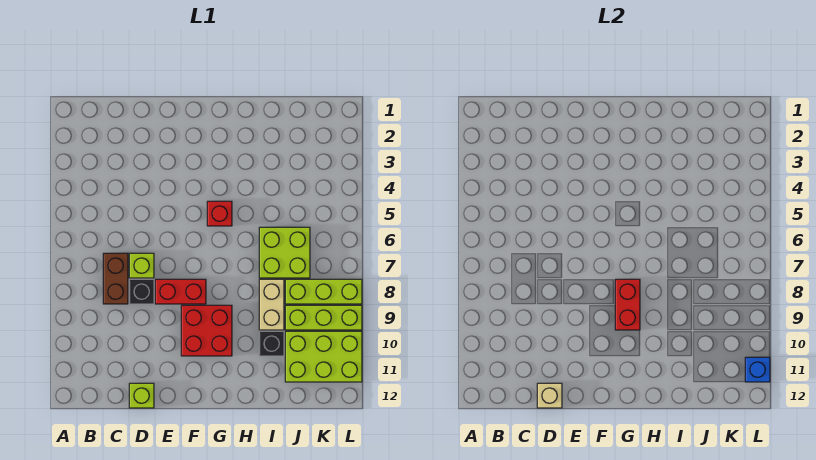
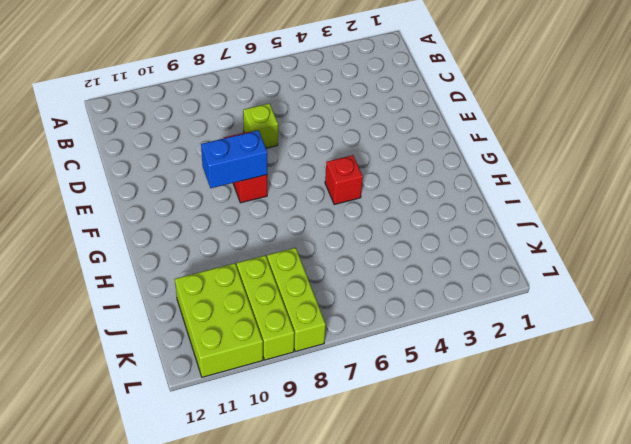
blue 1x2 brick [201,130,267,188] -> none
none -> brown 1x2 brick [103,253,128,304]
none -> black 1x1 brick [129,279,154,304]
none -> lime 1x1 brick [129,383,154,408]

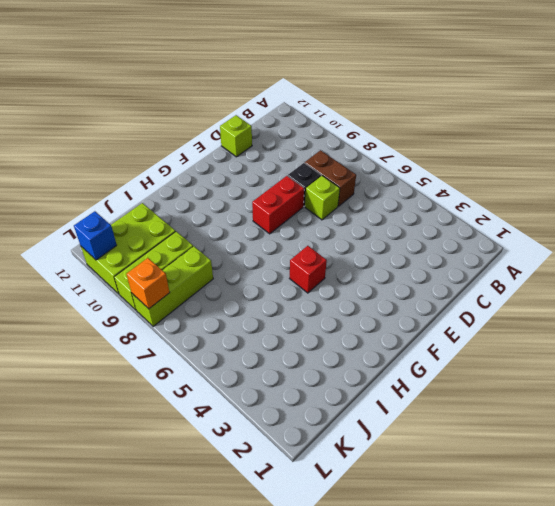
orange 1x1 brick [127,258,170,309] -> none
none -> red 2x2 brick [181,305,232,356]
none -> lime 2x2 brick [259,227,310,278]
none -> tan 1x2 brick [259,279,284,330]

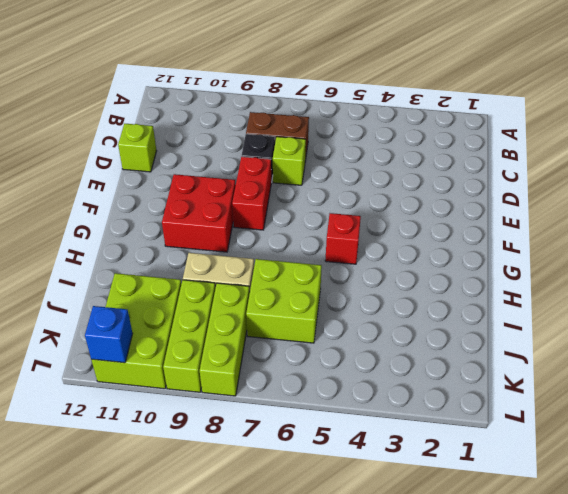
none -> black 1x1 brick [259,331,284,356]
none -> tan 1x1 brick [537,383,562,408]
none -> red 1x2 brick [615,279,640,330]

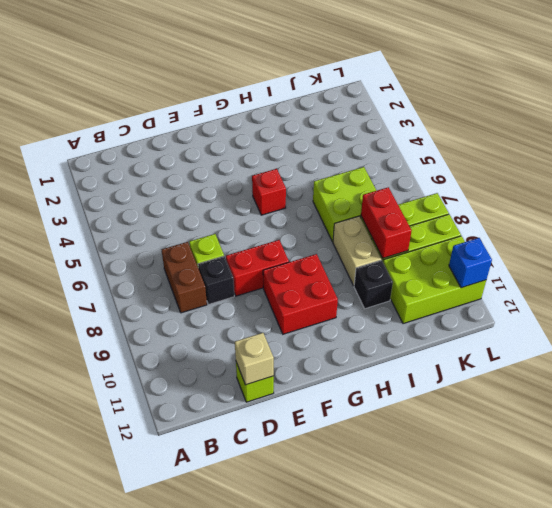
red 1x2 brick [361,187,412,258] -> red 1x2 brick moved to [615,279,640,330]

